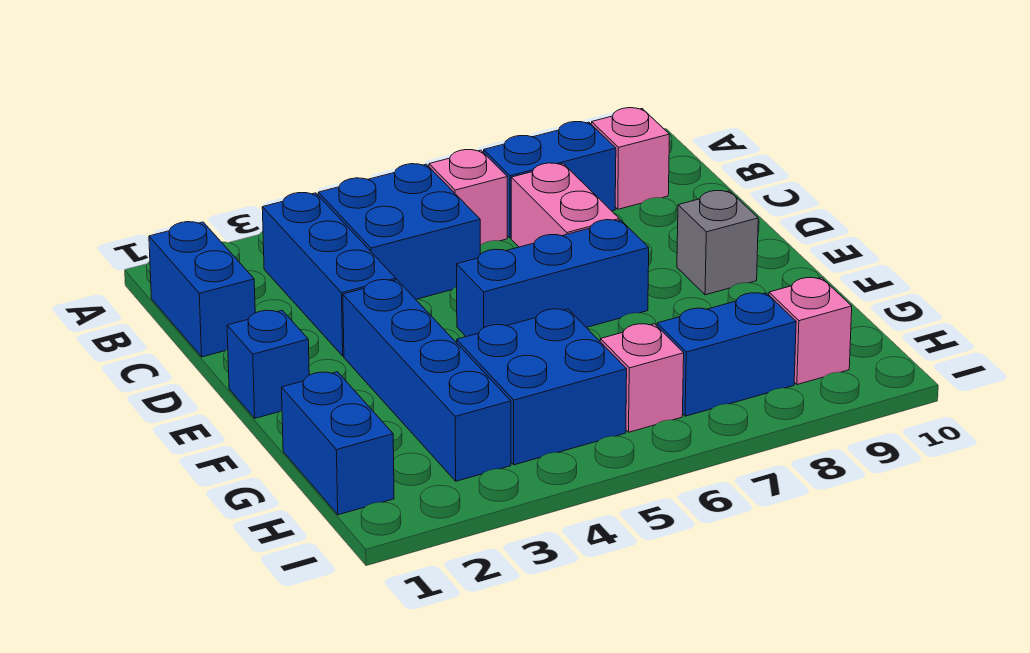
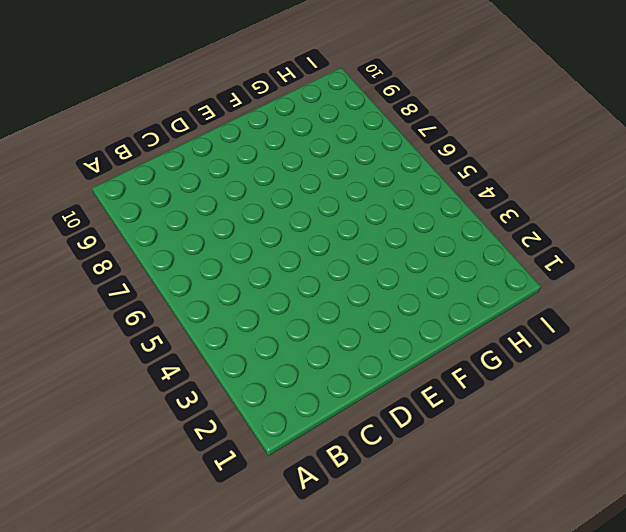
none -> blue 1x2 brick [149,222,255,357]
none -> blue 1x3 brick [262,193,396,356]
none -> blue 2x2 brick [318,164,480,299]

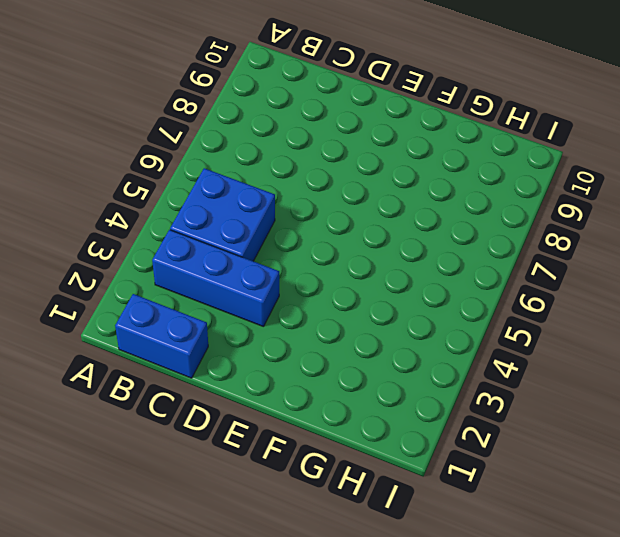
none -> pink 1x1 brick [429,150,507,245]
none -> blue 1x2 brick [484,122,616,238]
none -> pink 1x1 brick [591,108,670,209]

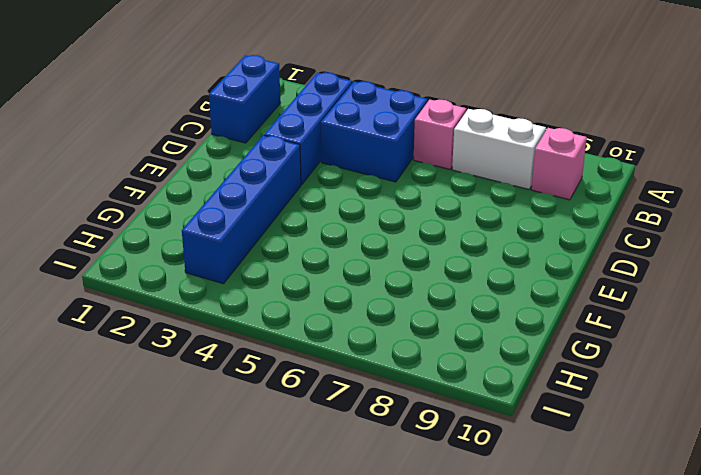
white 1x2 brick [452,109,546,189] -> blue 1x2 brick [484,122,616,238]
none -> pink 1x2 brick [511,163,619,247]
none -> blue 1x1 brick [227,310,309,418]
none -> blue 1x3 brick [457,220,649,337]

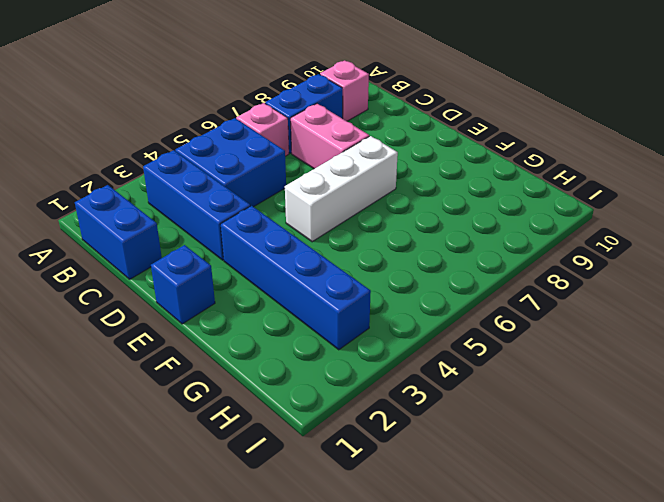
white 1x3 brick [285,136,398,242] -> blue 1x3 brick [457,220,649,337]
none -> grey 1x1 brick [677,191,758,295]
none -> blue 1x2 brick [282,372,394,515]
none -> blue 2x2 brick [457,309,627,465]

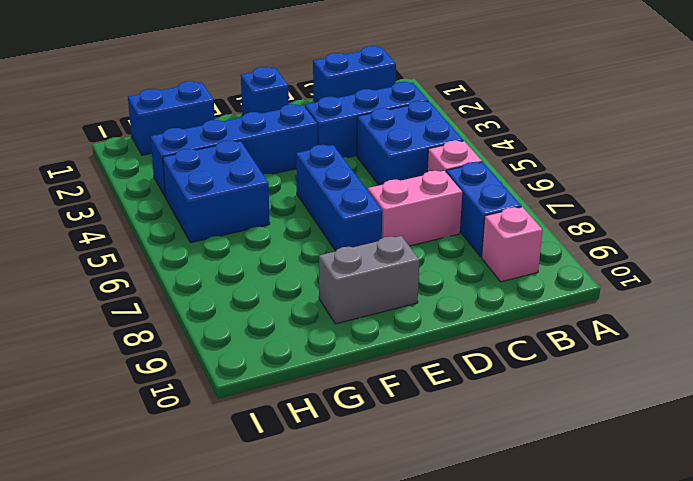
grey 1x2 brick [319,236,419,324] -> grey 1x1 brick [677,191,758,295]
none -> pink 1x1 brick [600,324,684,432]
none -> blue 1x2 brick [657,293,796,416]
none -> pink 1x1 brick [769,278,852,385]

